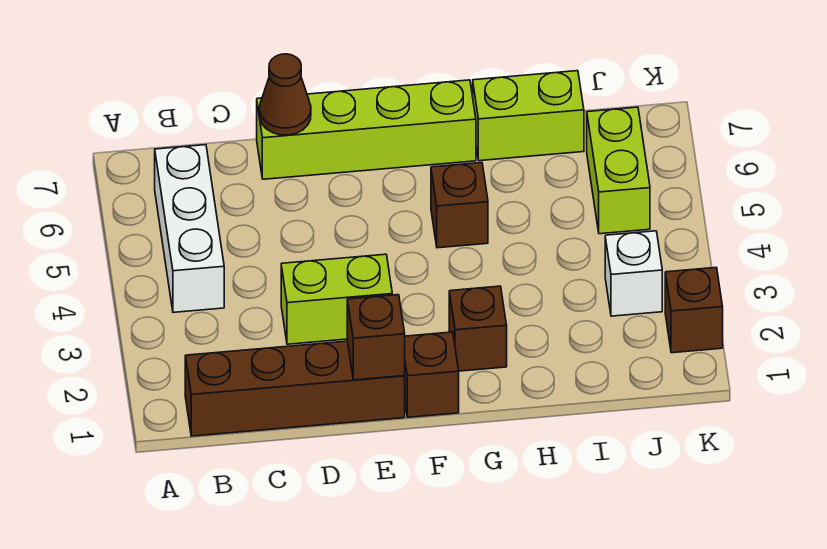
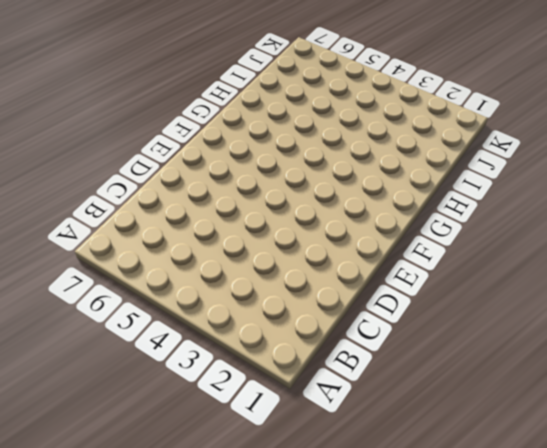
none -> brown 1x4 brick [185,341,405,436]
none -> white 1x3 brick [155,145,224,312]
none -> lime 1x2 brick [281,254,392,344]

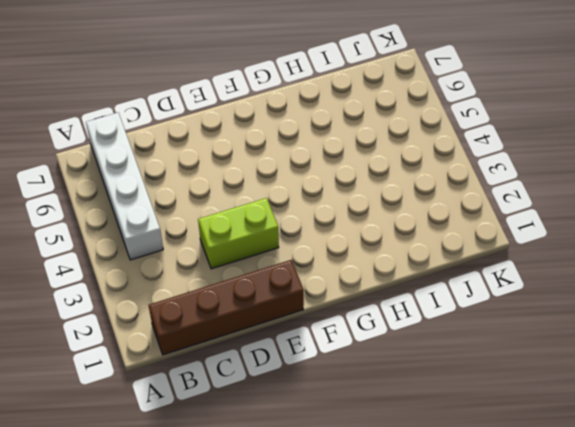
white 1x4 brick [86,113,163,260] -> white 1x3 brick [155,145,224,312]
none -> lime 1x4 brick [257,80,476,179]
none -> brown 1x1 brick [405,332,459,417]
none -> brown 1x1 brick [449,286,507,371]

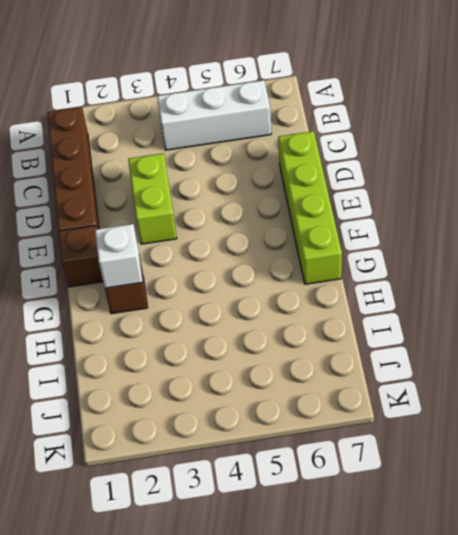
white 1x1 brick [95,224,143,288] -> white 1x1 brick moved to [605,231,662,316]
none -> brown 1x1 brick [431,163,488,248]
none -> lime 1x2 brick [473,71,584,161]
none -> lime 1x2 brick [587,107,650,234]

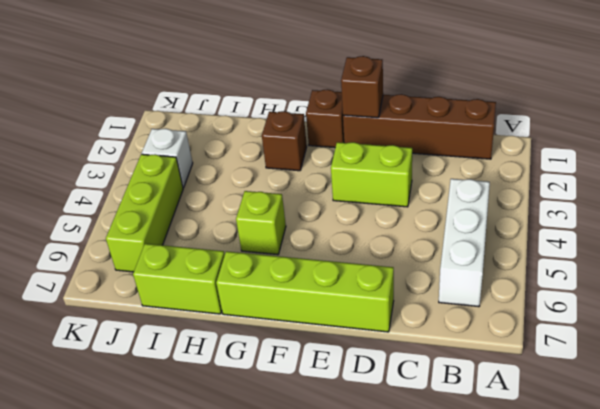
lime 1x1 brick [236,191,286,255] -> brown 1x1 brick [431,163,488,248]
lime 1x3 brick [106,154,183,272] -> lime 1x2 brick [587,107,650,234]
none -> brown 1x1 brick [665,268,723,353]
none -> brown 1x1 cone [260,54,311,135]

